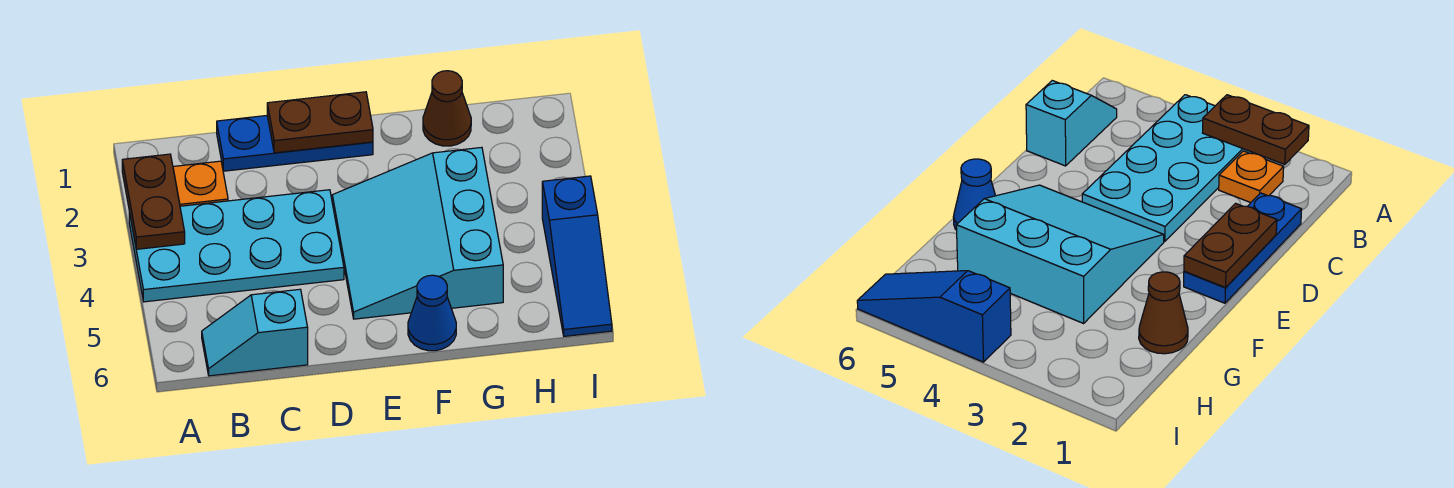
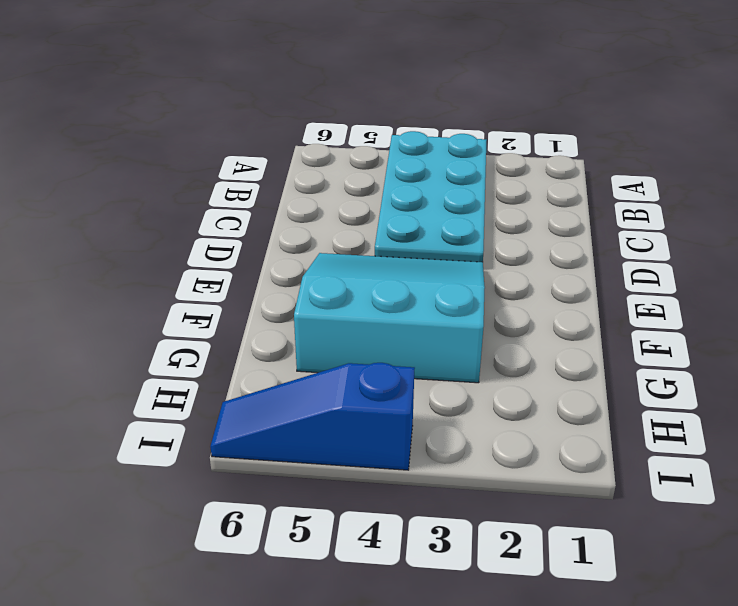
none -> orange 1x1 plate [173,161,228,206]
none -> cyan 1x2 slope [202,289,308,376]

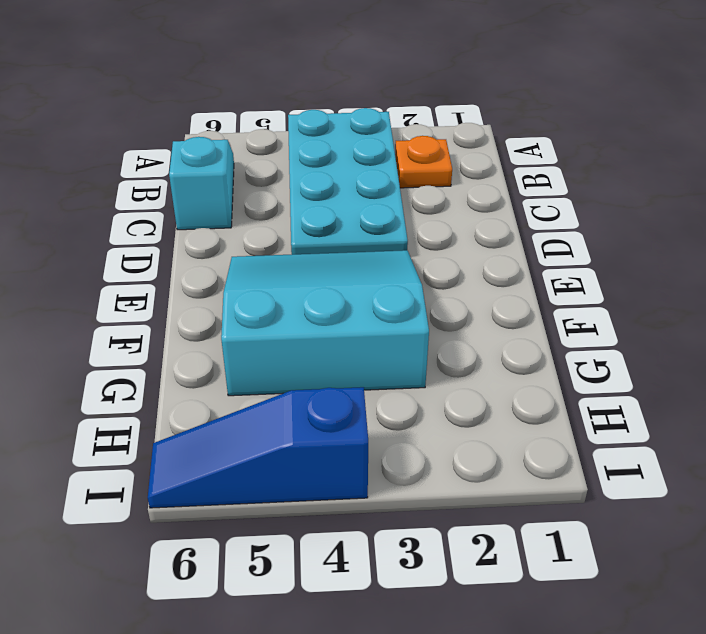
none -> blue 1x3 plate [217,116,373,171]
none -> blue 1x1 cone [408,275,456,351]

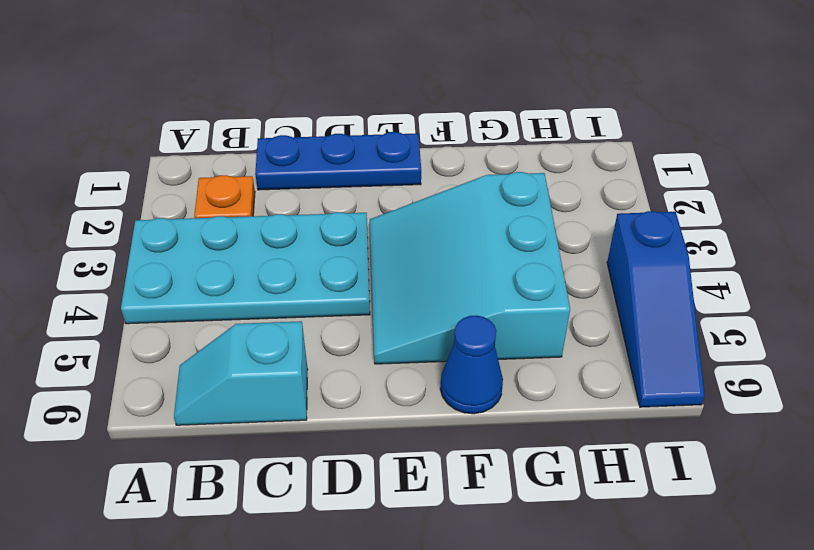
none -> brown 1x1 cone [423,71,471,146]
none -> brown 1x2 plate [122,154,185,249]

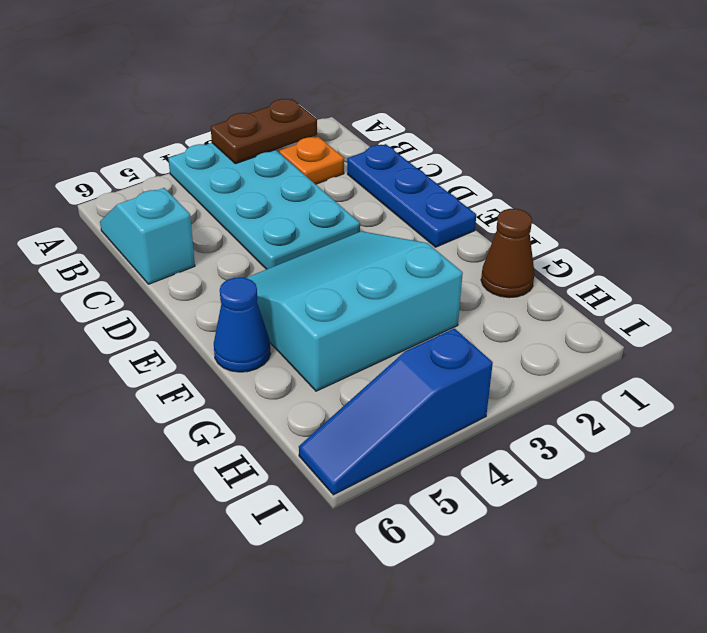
none -> brown 1x2 plate [267,92,373,153]

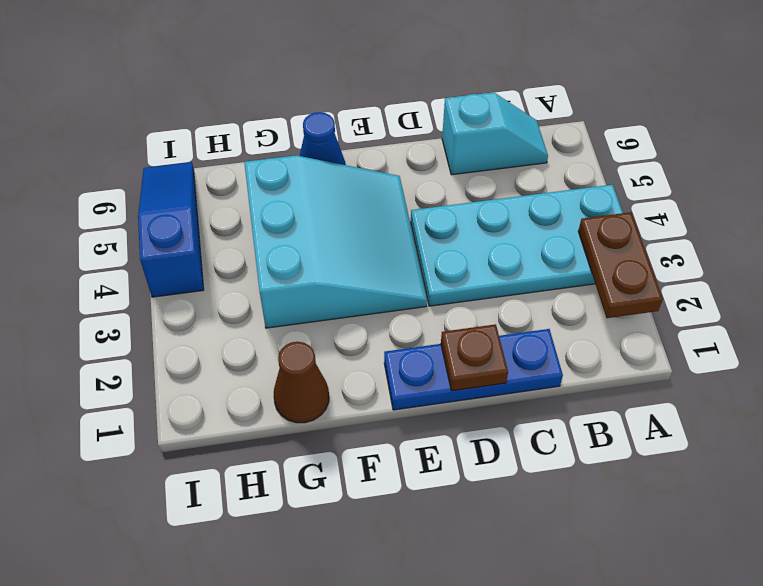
brown 1x1 plate [441,324,508,391] -> brown 1x2 plate [267,92,373,153]
none -> orange 1x1 plate [173,161,228,206]

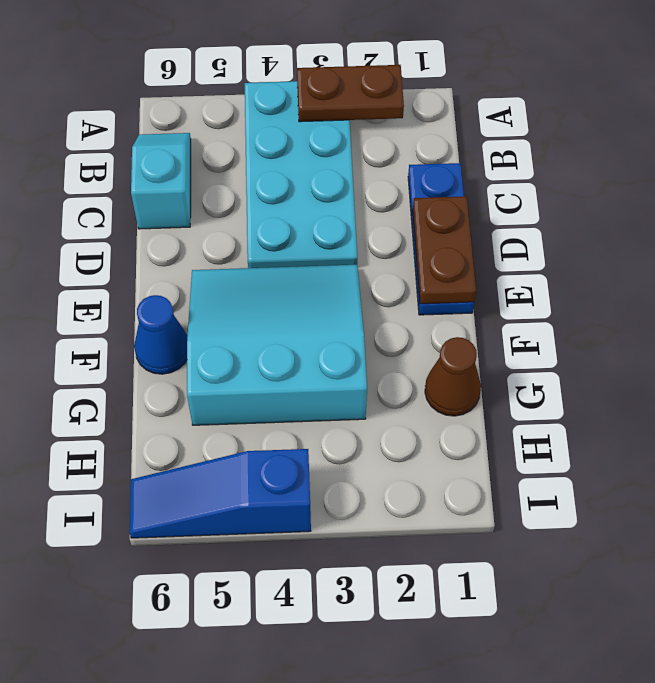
none -> orange 1x1 plate [173,161,228,206]

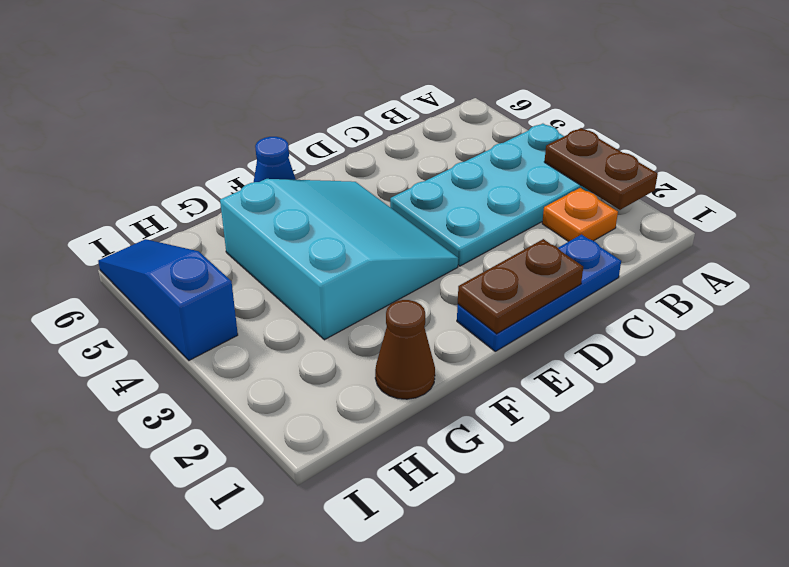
none -> cyan 1x2 slope [202,289,308,376]

